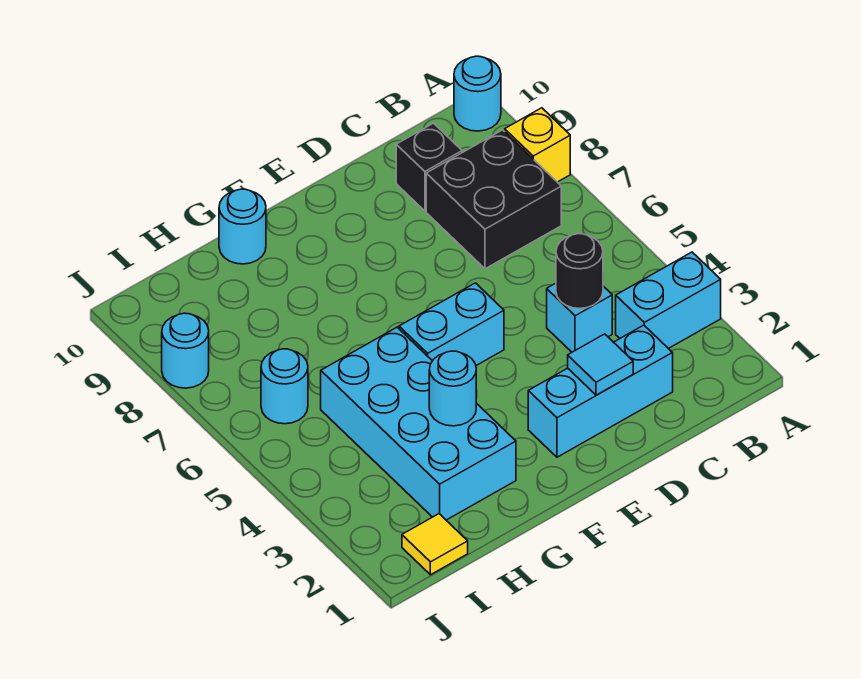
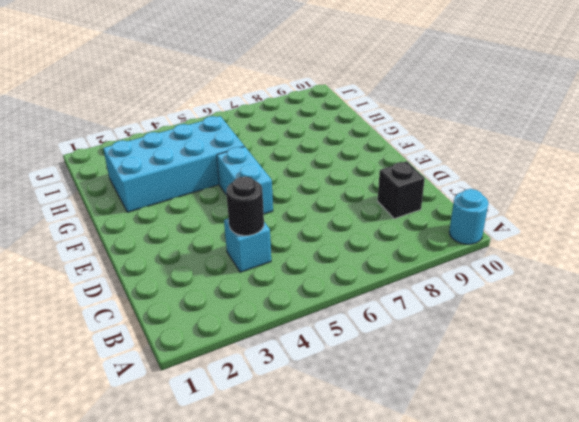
none -> cyan 1x2 brick [616,252,721,349]
none -> yellow 1x1 brick [505,108,570,182]
none -> black 2x2 brick [426,130,561,269]

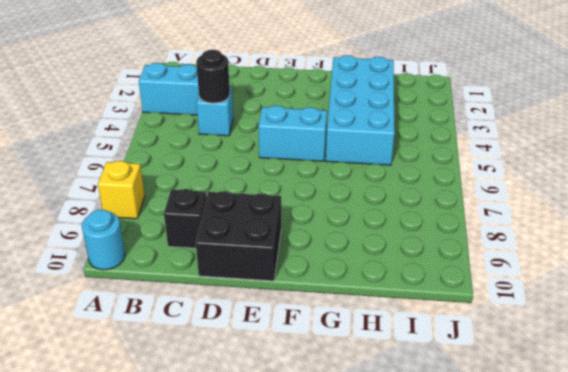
black 2x2 brick [196,191,281,281] -> black 2x2 brick moved to [426,130,561,269]
none -> cyan 1x3 brick [528,325,673,457]
none -> cyan 1x1 round brick [219,189,266,264]
none -> yellow 1x1 tile [402,514,468,575]

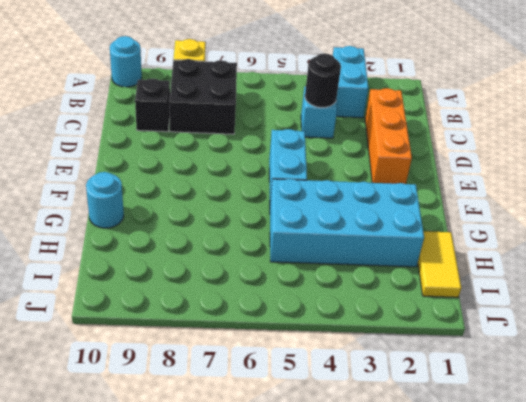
orange 1x3 brick [365,88,412,184] -> cyan 1x3 brick [528,325,673,457]
yellow 1x2 tile [418,231,461,297] -> yellow 1x1 tile [402,514,468,575]
none -> cyan 1x1 round brick [261,349,308,424]
none -> cyan 1x1 round brick [162,313,209,388]
none -> cyan 1x1 tile [568,334,633,395]

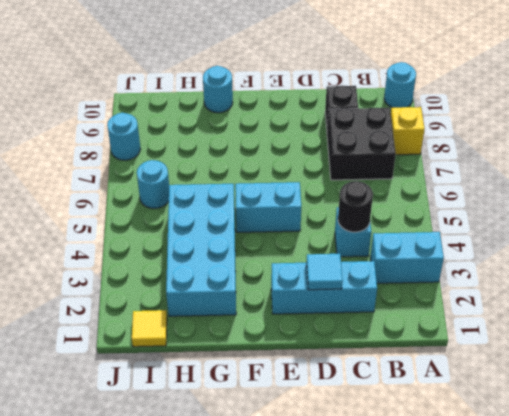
none -> cyan 1x1 round brick [429,351,476,426]

